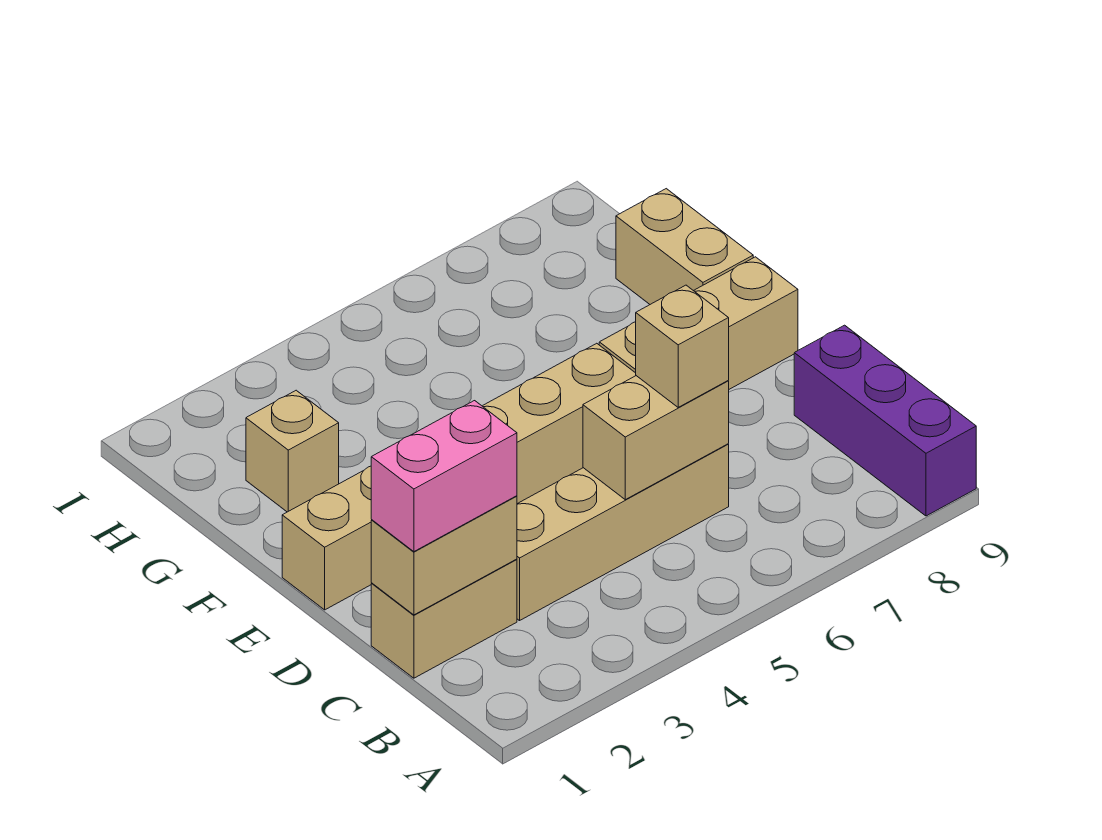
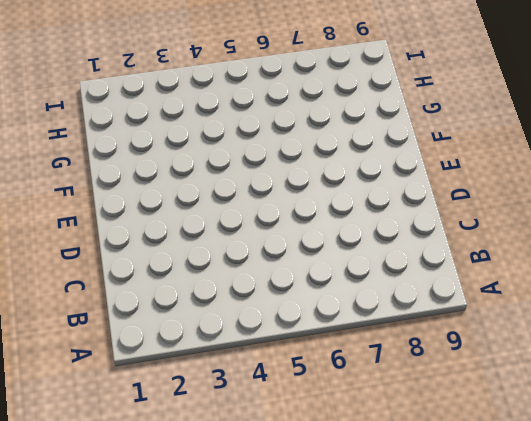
none -> purple 1x3 brick [794,325,976,516]
none -> tan 1x2 brick [371,559,517,678]

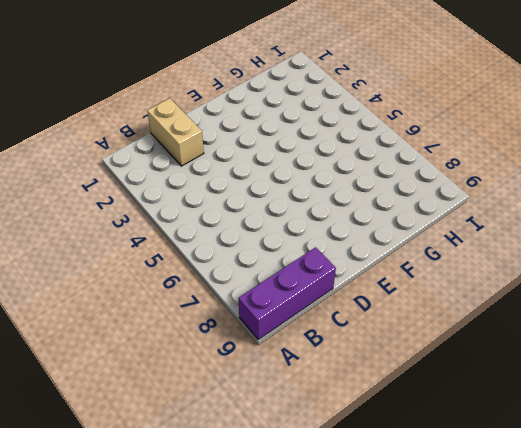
none -> tan 1x4 brick [517,444,729,621]
none -> tan 1x6 brick [282,343,636,610]

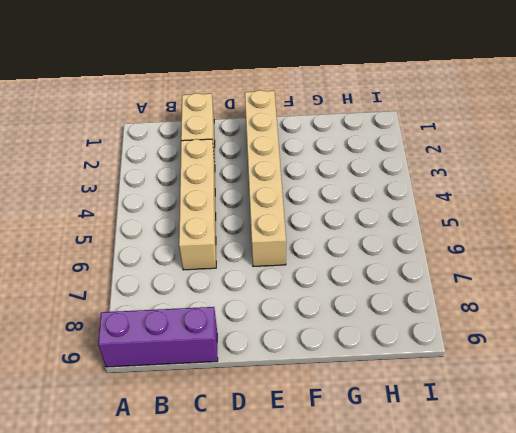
none -> tan 1x3 brick [599,257,798,389]
none -> tan 1x2 brick [616,189,753,304]

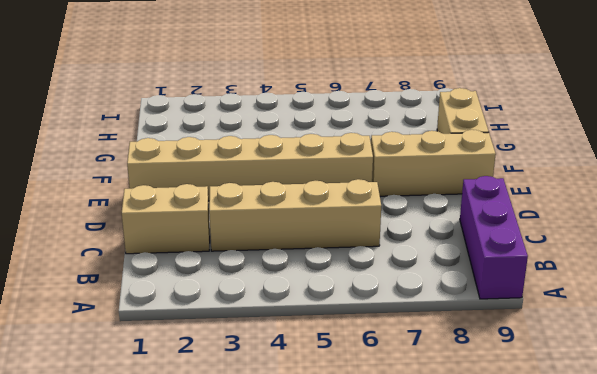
none -> tan 1x1 brick [246,390,339,512]
none -> tan 1x2 brick [371,496,517,615]

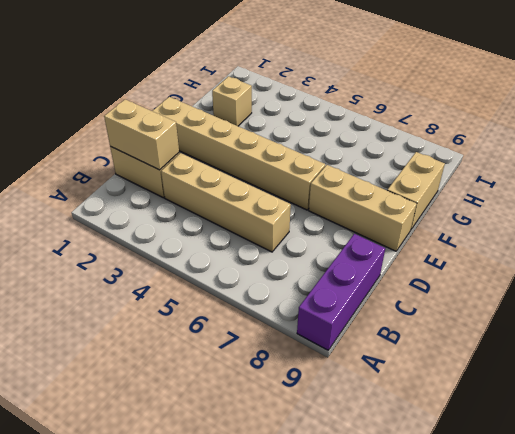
none -> tan 1x2 brick [583,376,729,500]
none -> pink 1x2 brick [371,401,517,552]

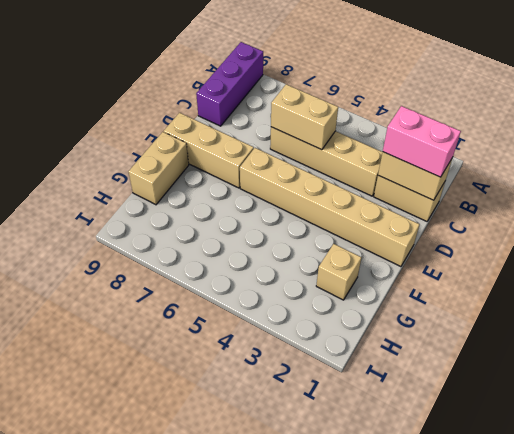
none -> tan 1x1 brick [636,285,729,407]

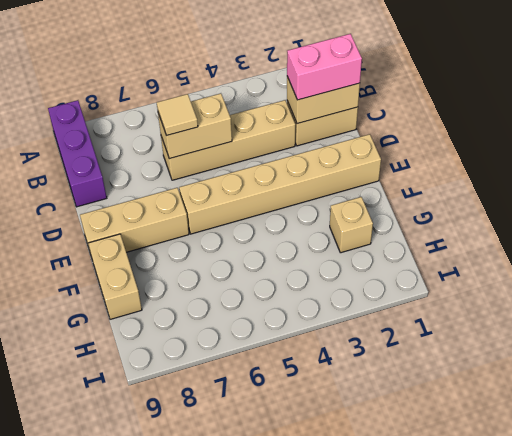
tan 1x1 tile [157,94,198,136] -> tan 1x1 brick [636,285,729,407]

